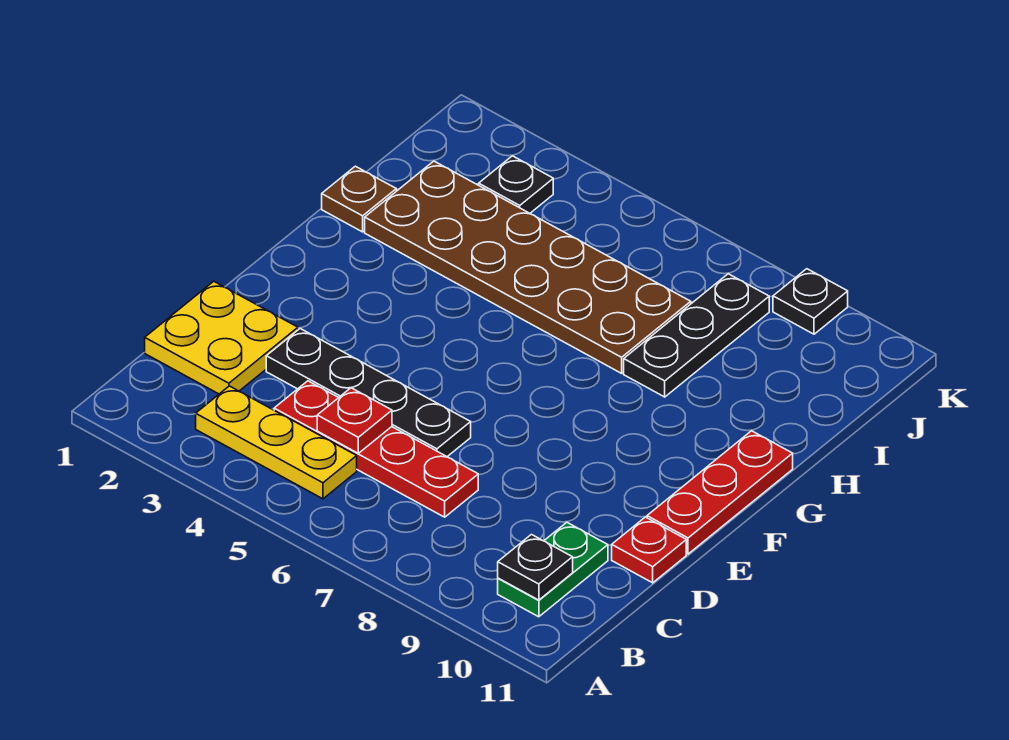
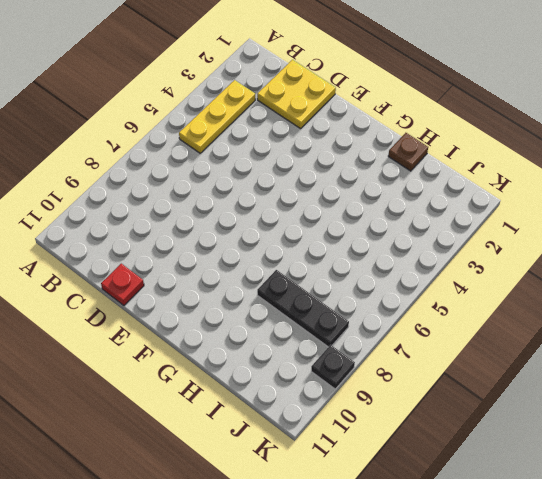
none -> green 1x2 plate [498,522,608,617]
none -> red 1x4 plate [274,381,478,517]
none -> black 1x4 plate [266,329,471,457]

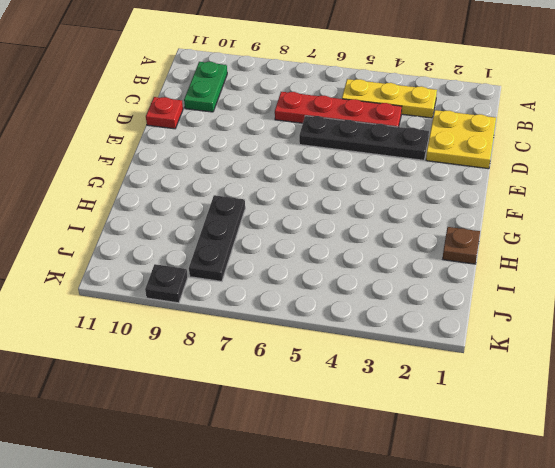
none -> red 1x3 plate [647,431,793,554]
none -> brown 2x6 plate [365,161,691,373]
none -> black 1x1 plate [479,156,553,213]

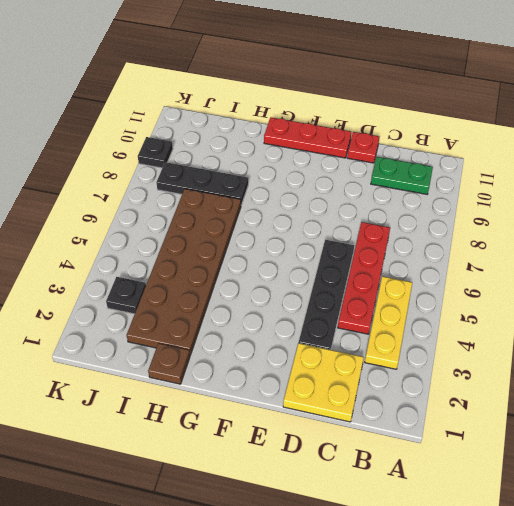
none -> black 1x1 plate [498,535,573,600]
none -> red 1x1 plate [317,388,392,453]

